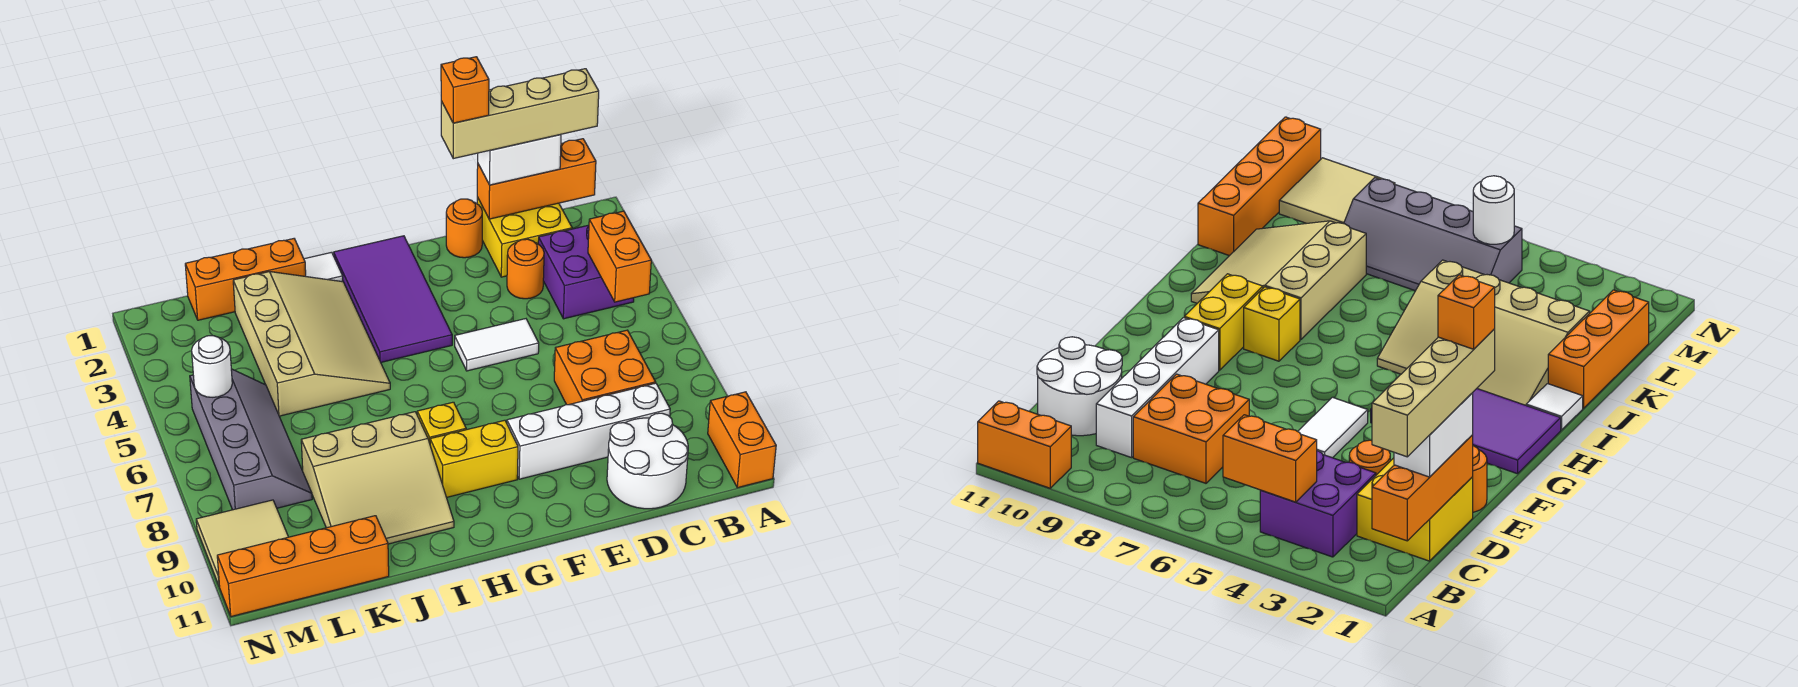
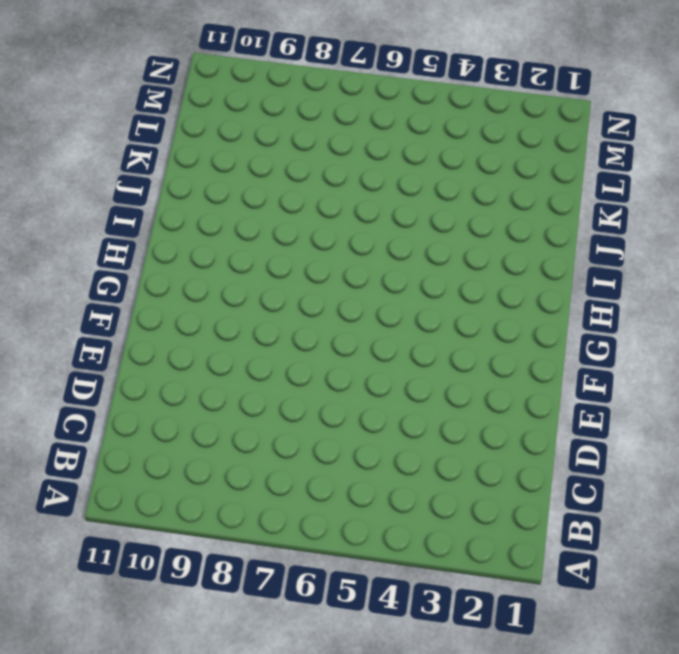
none -> orange 1x2 brick [708,392,776,488]
none -> purple 2x2 brick [538,225,634,319]
none -> yellow 2x2 brick [477,197,572,277]

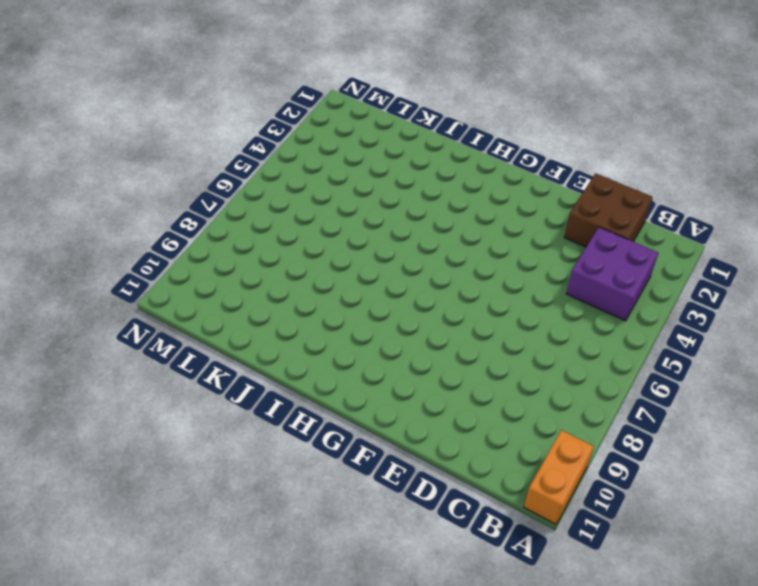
brown 2x2 brick [564,173,653,247] -> yellow 2x2 brick [477,197,572,277]
none -> orange 2x2 brick [554,330,656,405]
none -> white 1x4 brick [507,383,670,479]
none -> white 2x2 round brick [607,413,688,509]

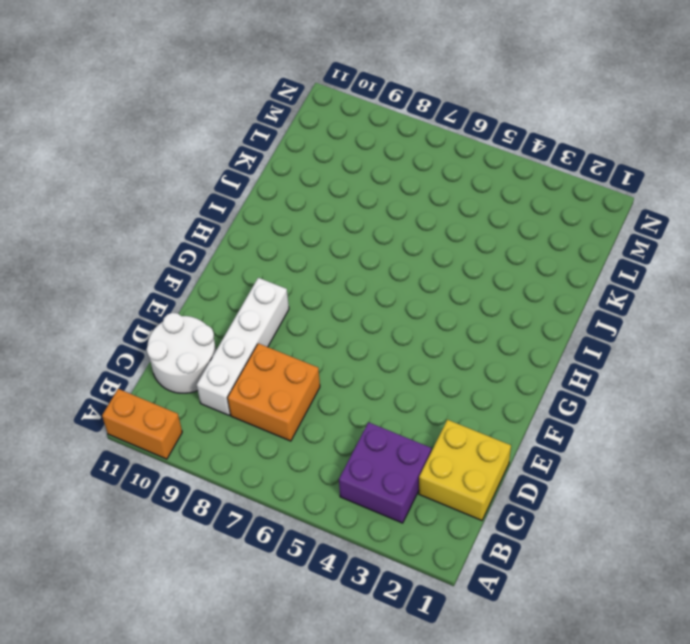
none -> orange 1x1 round brick [507,239,544,299]
none -> orange 1x1 round brick [446,199,482,258]
none -> white 1x2 tile [455,319,539,371]

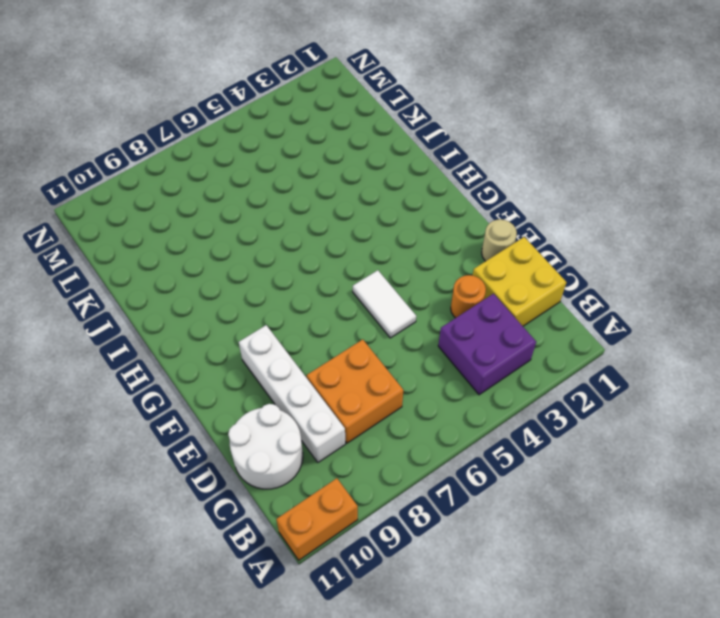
tan 1x1 round brick [482,219,517,261] -> orange 1x1 round brick [446,199,482,258]
none -> purple 2x4 tile [334,236,452,362]
none -> yellow 1x2 brick [430,420,518,497]
none -> yellow 1x1 brick [417,402,466,443]

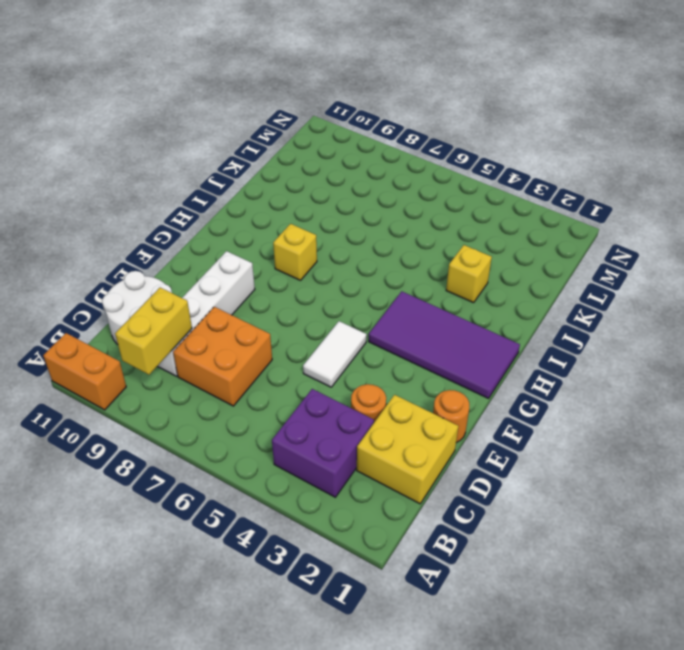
yellow 1x2 brick [115,288,192,375] -> yellow 1x2 brick moved to [430,420,518,497]
yellow 1x1 brick [446,245,492,303] -> tan 3x4 slope [233,272,390,416]
none -> white 1x1 tile [304,252,343,282]
none -> tan 3x3 slope [301,412,454,544]
none -> orange 1x3 brick [185,239,306,320]

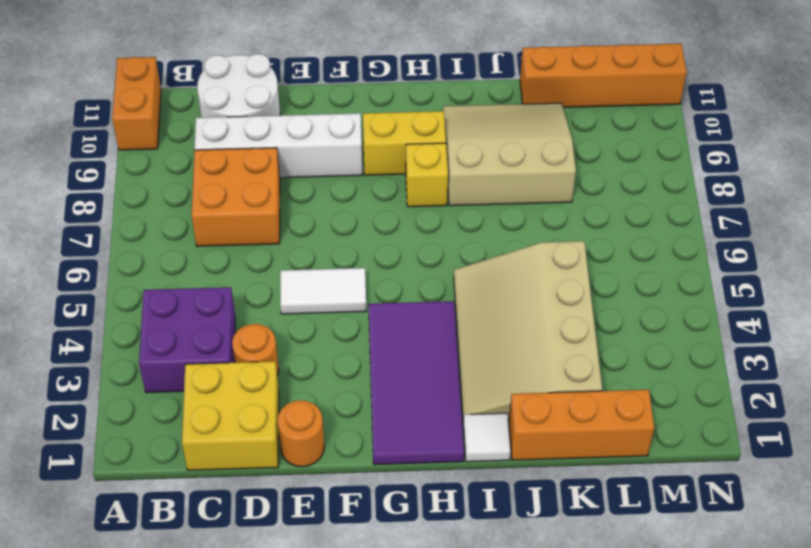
none -> grey 2x4 slope [190,369,312,510]
none -> tan 2x2 tile [196,500,288,587]
none -> orange 1x3 brick [477,139,596,219]

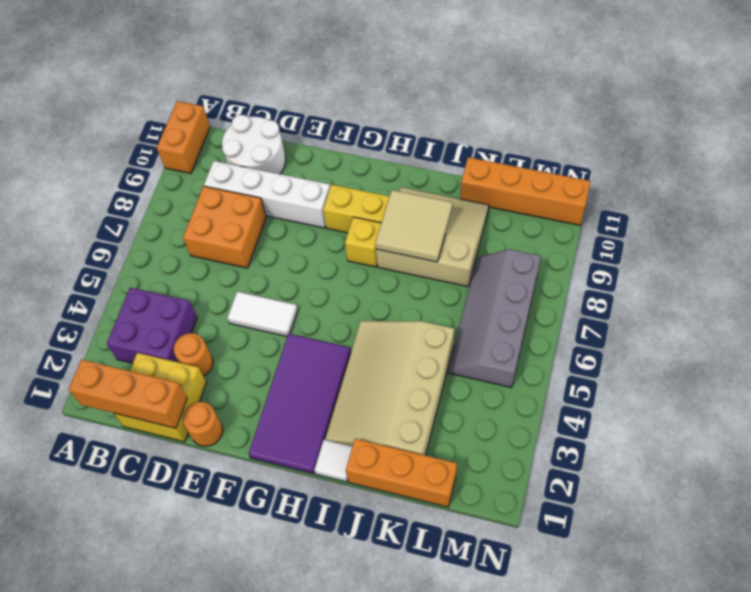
tan 2x2 tile [375,190,452,262] -> tan 2x2 tile moved to [196,500,288,587]
none -> orange 1x2 brick [588,211,651,302]
none -> white 1x1 round brick [192,336,232,397]
none -> white 1x2 brick [478,135,561,185]

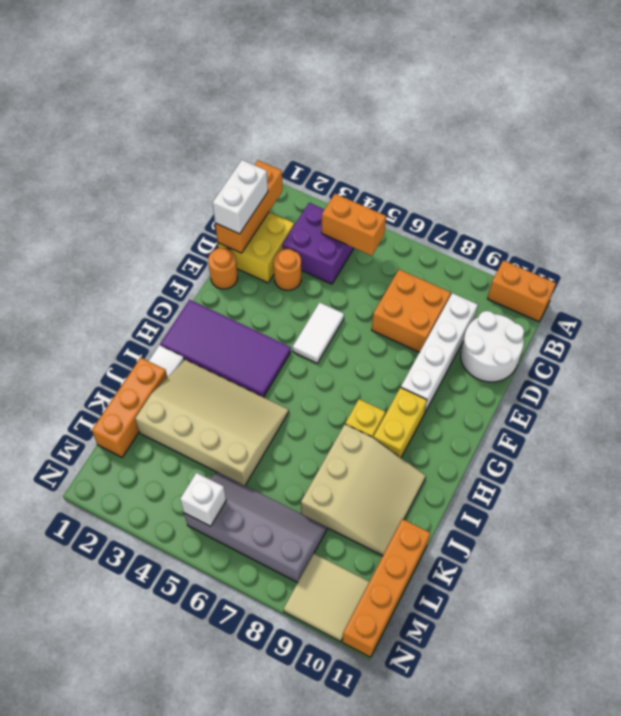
white 1x1 brick [180,473,226,526] -> white 1x1 round brick [192,336,232,397]
none -> tan 1x4 brick [441,69,599,159]
none -> orange 1x1 brick [441,57,489,123]

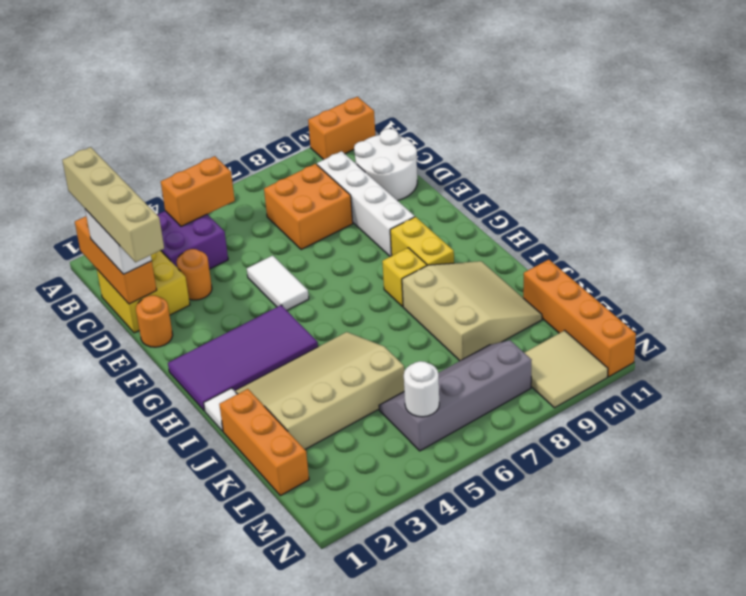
none -> orange 1x1 brick [441,57,489,123]

